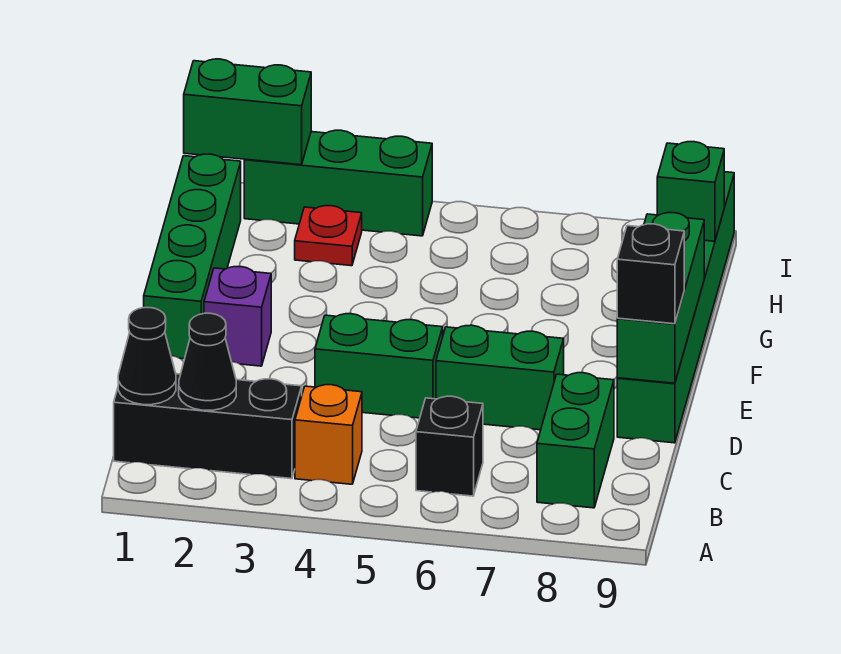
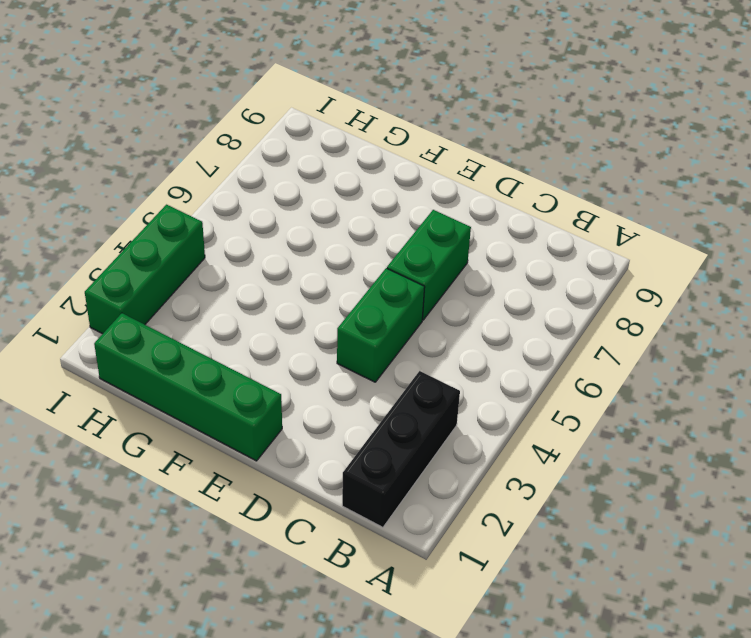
none -> orange 1x1 brick [295,385,362,484]
none -> black 1x1 brick [416,396,483,496]
none -> green 1x2 brick [537,373,614,508]

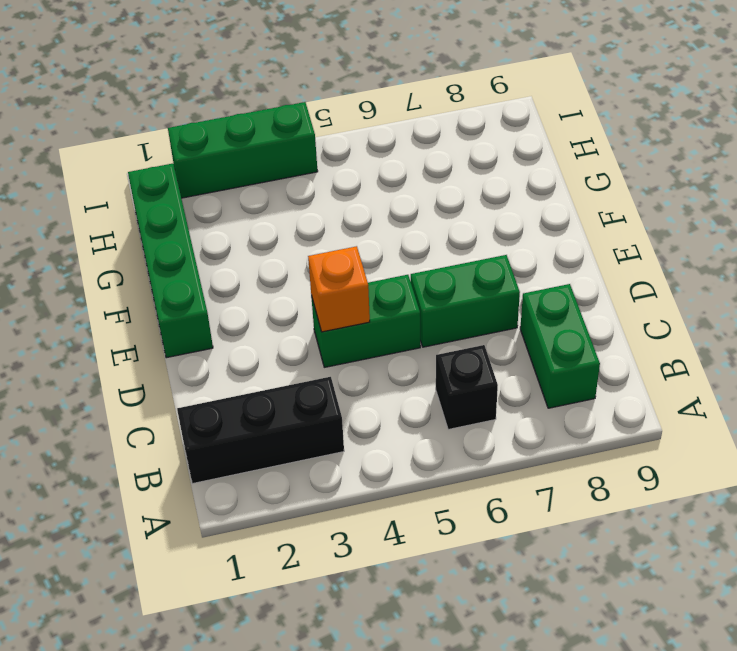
orange 1x1 brick [308,246,370,332] -> orange 1x1 brick moved to [295,385,362,484]
none -> green 1x6 brick [617,172,734,443]
none -> purple 1x1 brick [204,267,271,366]
none -> red 1x1 plate [295,206,362,266]

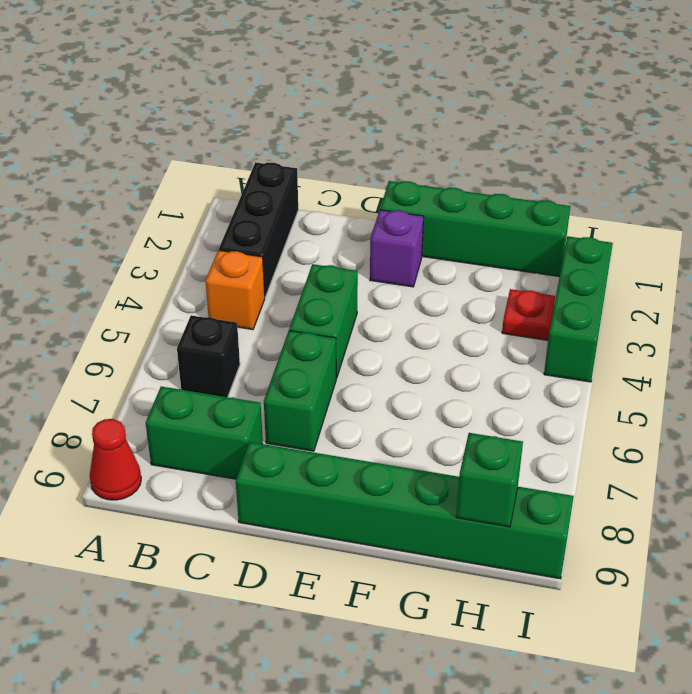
red 1x1 cone [90,419,141,500] -> none
none -> black 1x1 cone [118,308,176,405]
none -> black 1x1 cone [179,313,236,410]
none -> green 1x3 brick [617,213,704,383]

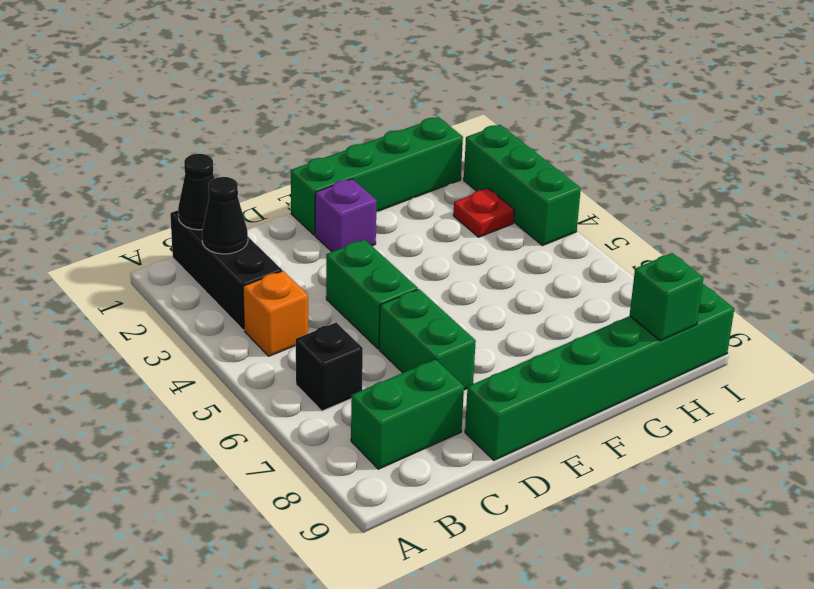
none -> green 1x3 brick [617,213,704,383]
none -> green 1x2 brick [184,59,311,165]
none -> black 1x1 brick [617,224,684,324]

